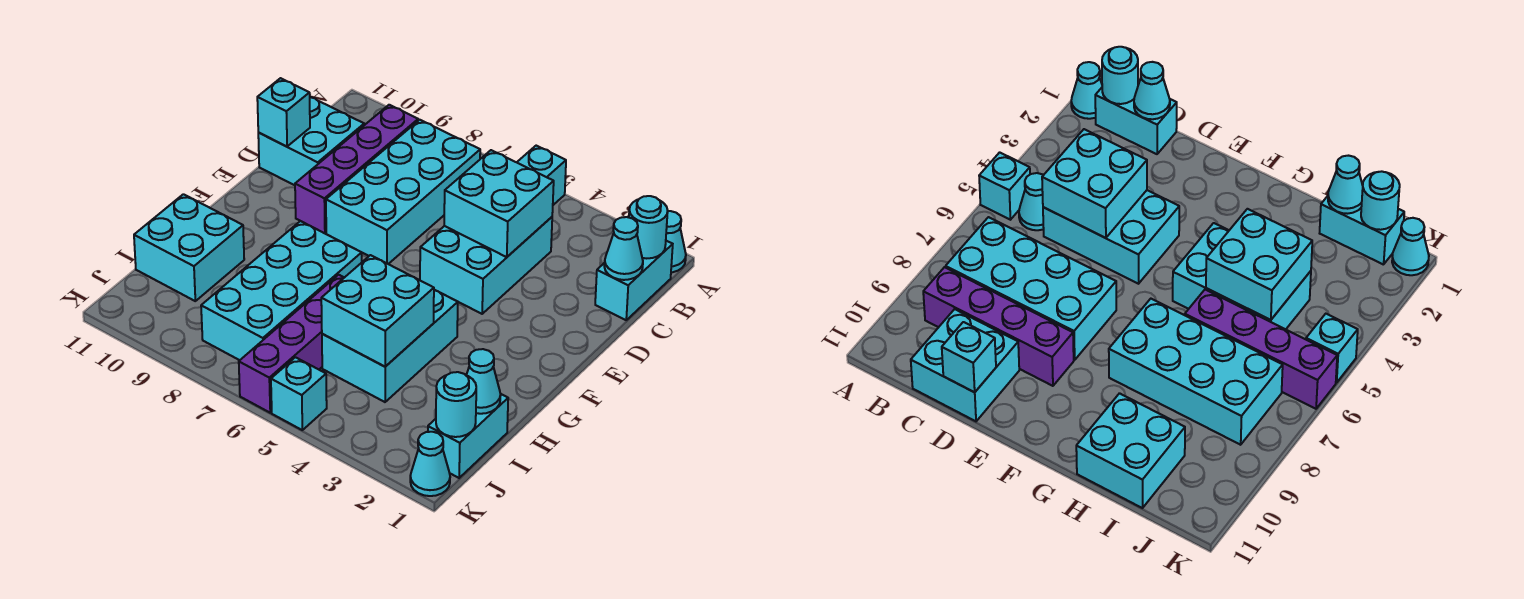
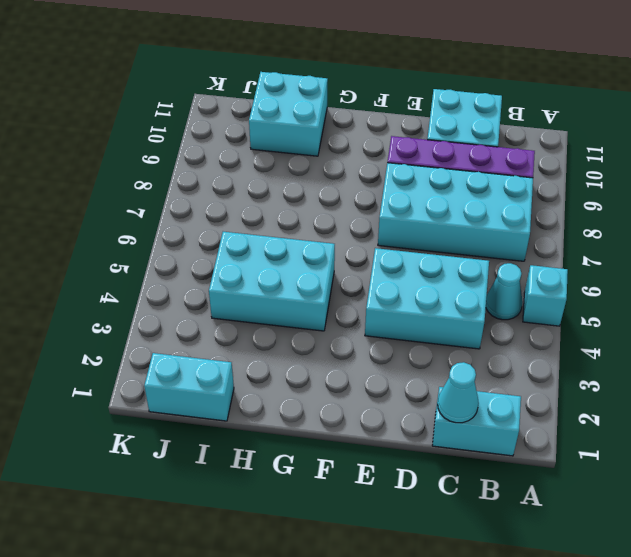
none -> cyan 1x1 cone [666,211,686,272]
none -> cyan 2x4 brick [201,221,362,360]
none -> purple 1x4 brick [239,275,344,413]

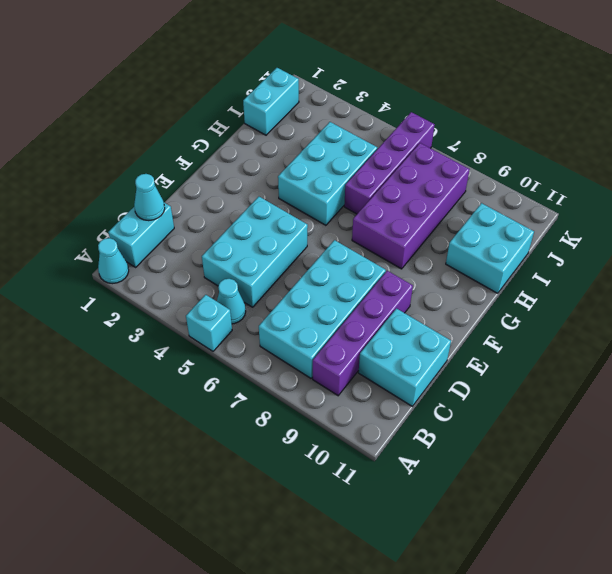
purple 2x4 brick [352,143,470,269] -> cyan 2x4 brick [201,221,362,360]
none -> cyan 1x1 cone [410,432,450,496]
none -> cyan 1x1 brick [271,357,327,430]
none -> cyan 1x1 round brick [629,196,668,258]

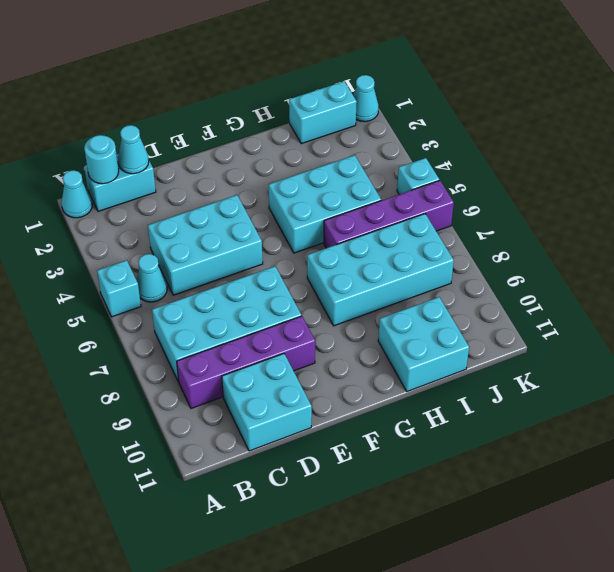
none -> cyan 2x2 brick [444,150,554,257]
none -> cyan 1x1 brick [257,78,310,147]
none -> cyan 2x2 brick [321,255,434,367]

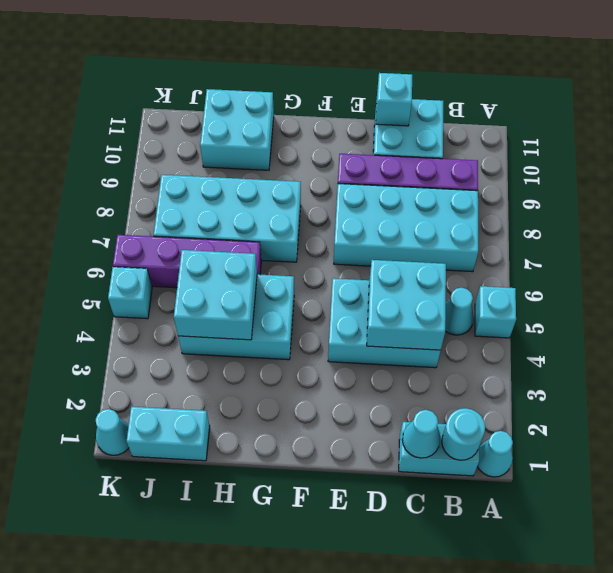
none -> cyan 1x1 cone [467,349,501,414]
none -> cyan 1x1 round brick [436,372,476,437]

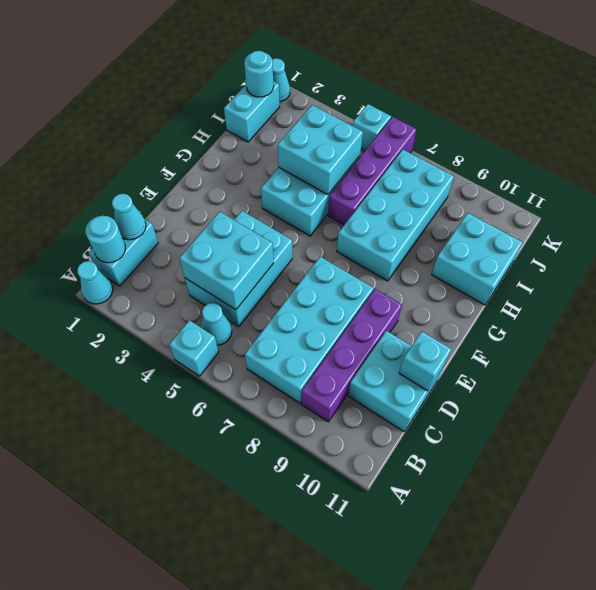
none -> cyan 1x1 cone [467,349,501,414]

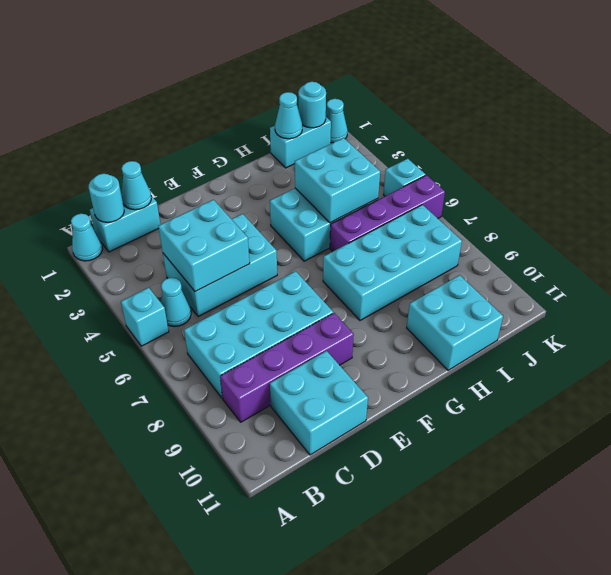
none -> cyan 1x1 brick [257,78,310,147]

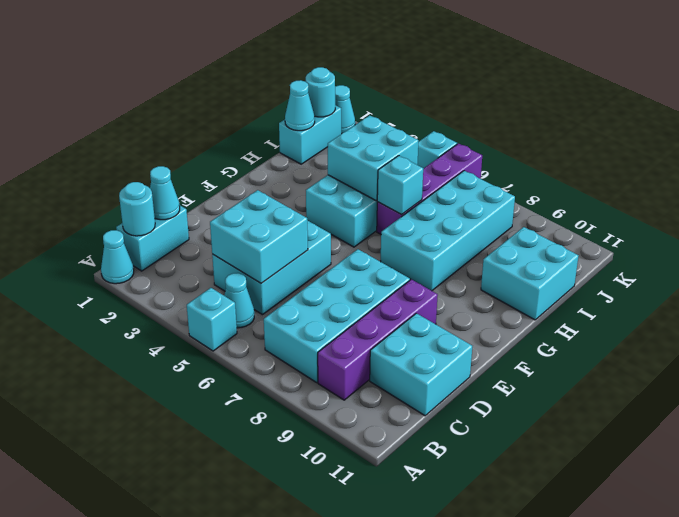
cyan 1x1 brick [377,156,423,215] -> cyan 1x1 brick moved to [257,78,310,147]

